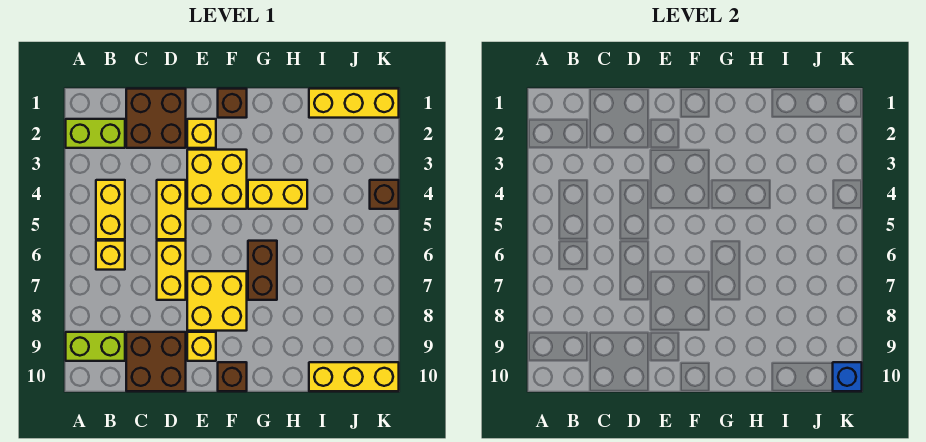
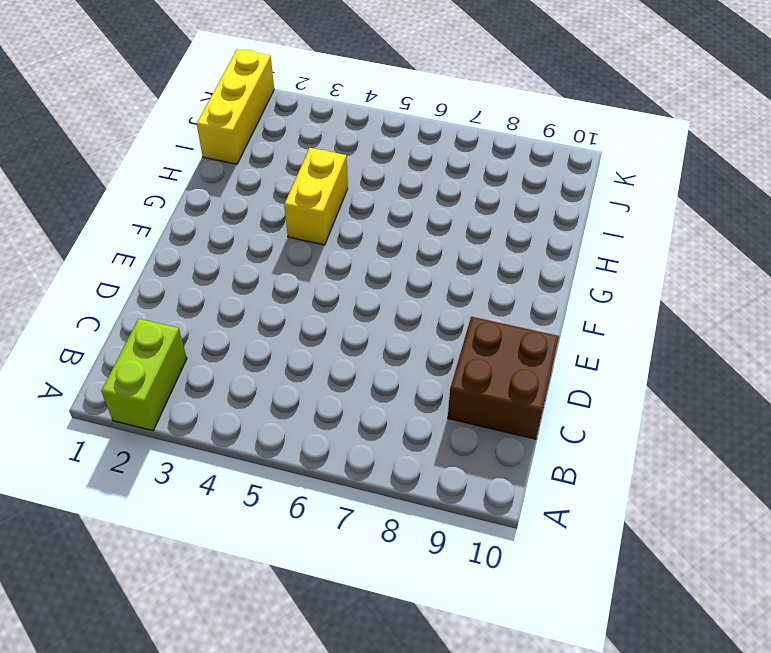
none -> lime 1x2 brick [66,332,125,361]
none -> yellow 1x2 brick [96,180,125,239]
none -> yellow 1x1 brick [96,241,125,270]

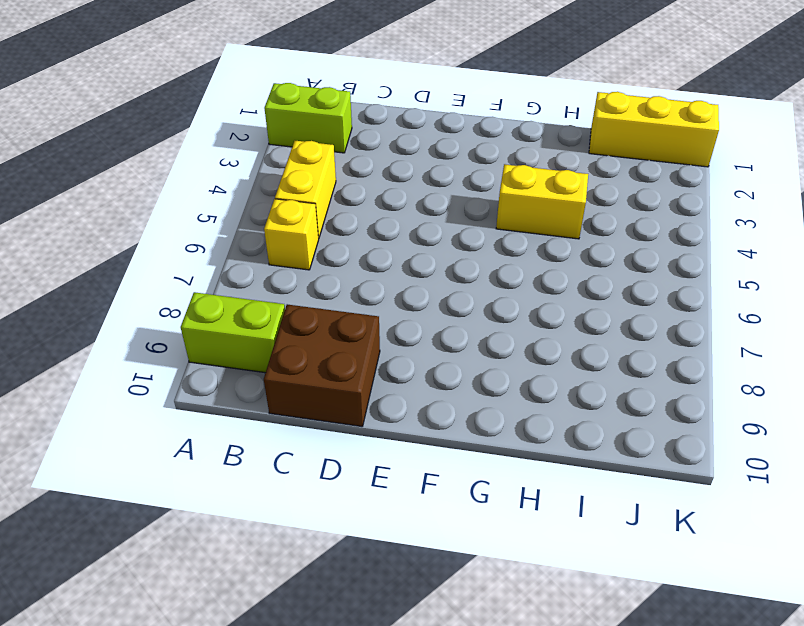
none -> brown 2x2 brick [126,89,186,148]
none -> yellow 1x2 brick [157,180,186,239]
none -> yellow 1x2 brick [157,241,186,300]

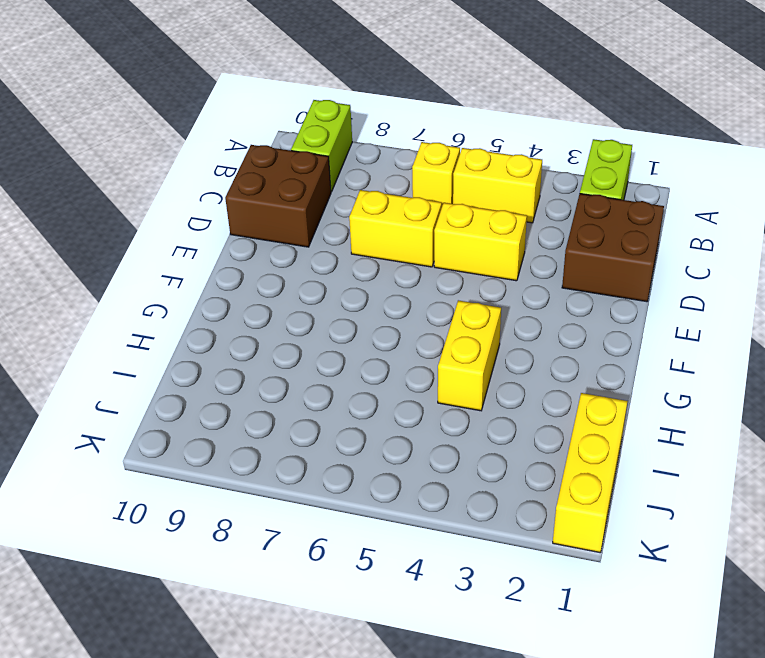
none -> yellow 1x1 brick [187,119,216,148]
none -> yellow 2x2 brick [187,150,247,209]
none -> yellow 2x2 brick [187,271,247,331]

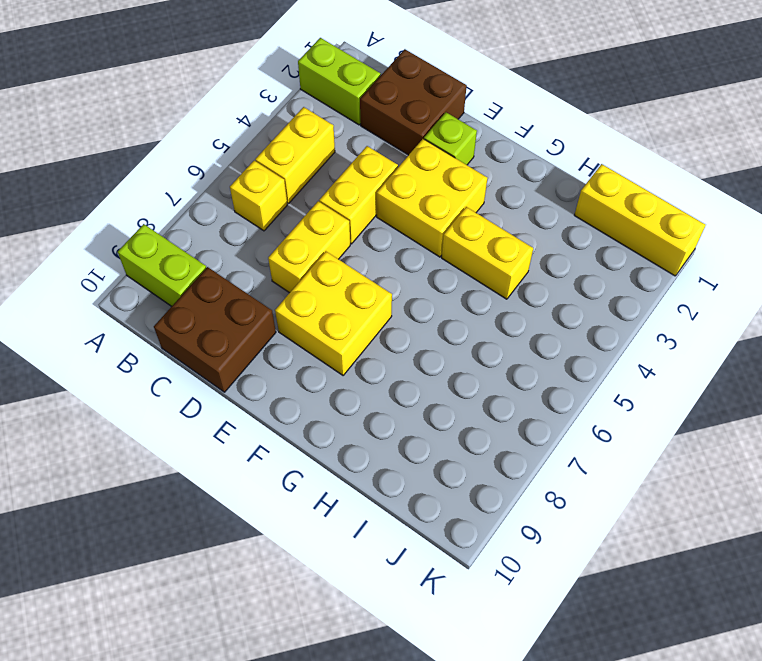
lime 1x1 brick [424,112,477,165] -> yellow 1x1 brick [187,119,216,148]
none -> yellow 1x1 brick [187,332,216,361]
none -> brown 1x1 brick [218,89,247,118]
none -> brown 1x1 brick [218,362,247,391]

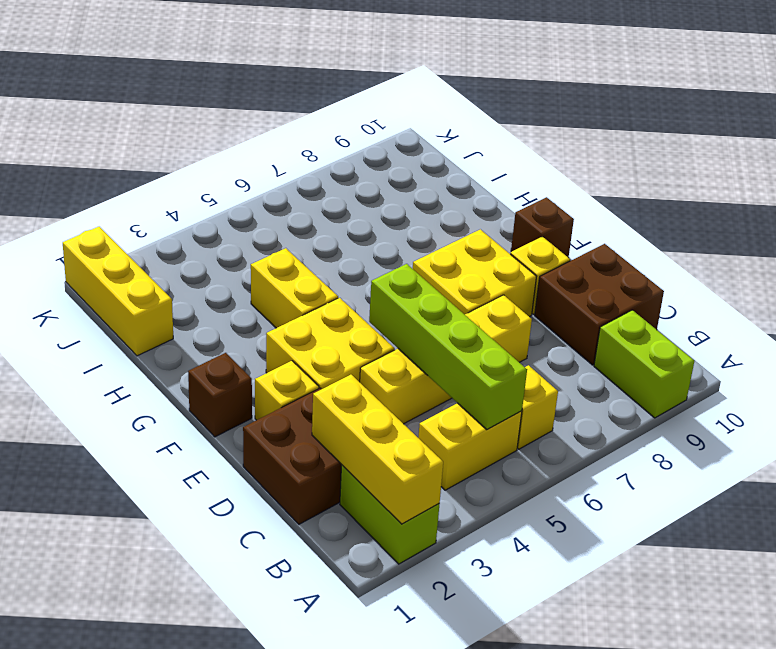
yellow 1x3 brick [312,375,443,524] -> yellow 1x3 brick moved to [309,362,399,391]
lime 1x4 brick [369,264,527,430] -> none
none -> brown 1x2 brick [248,241,277,300]
none -> brown 1x1 brick [370,180,399,209]
none -> blue 1x1 brick [833,362,862,391]

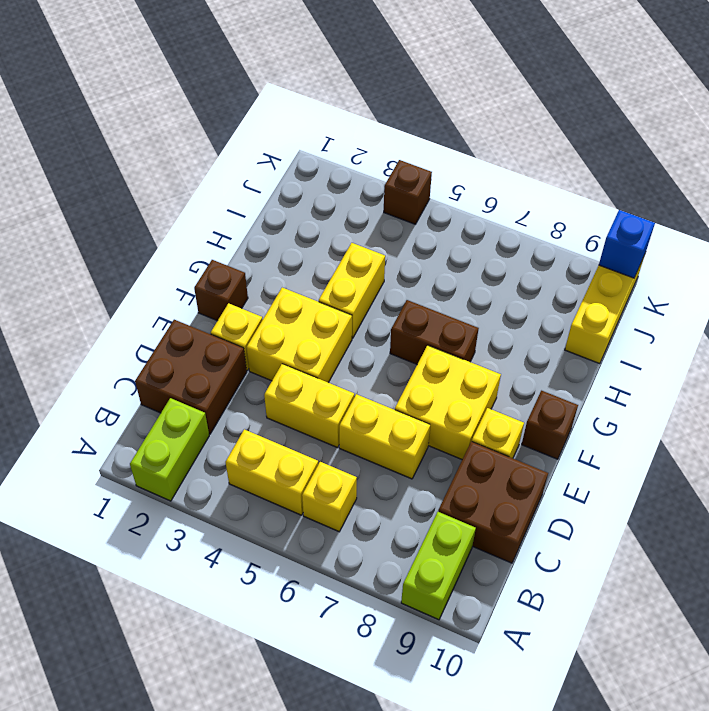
none -> yellow 1x3 brick [309,89,399,118]

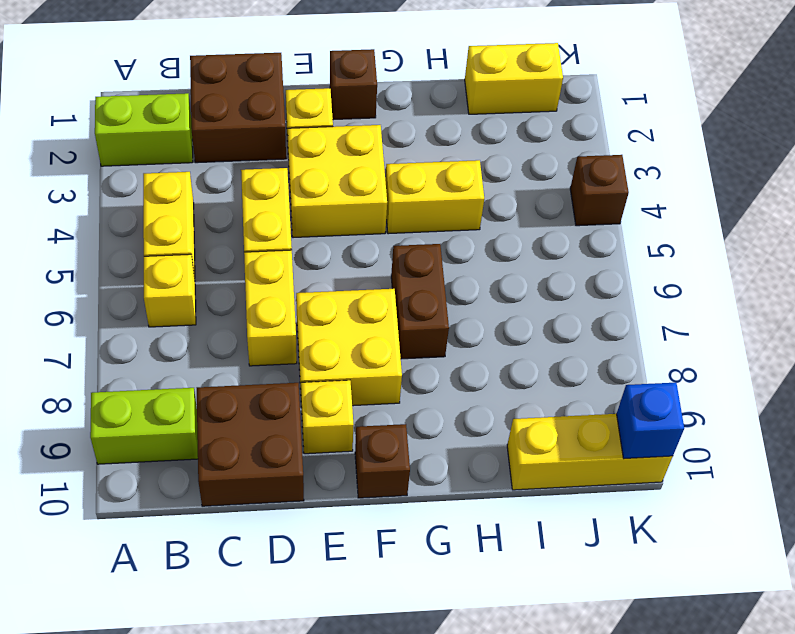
yellow 1x2 brick [465,43,563,114] -> yellow 1x3 brick [309,89,399,118]

